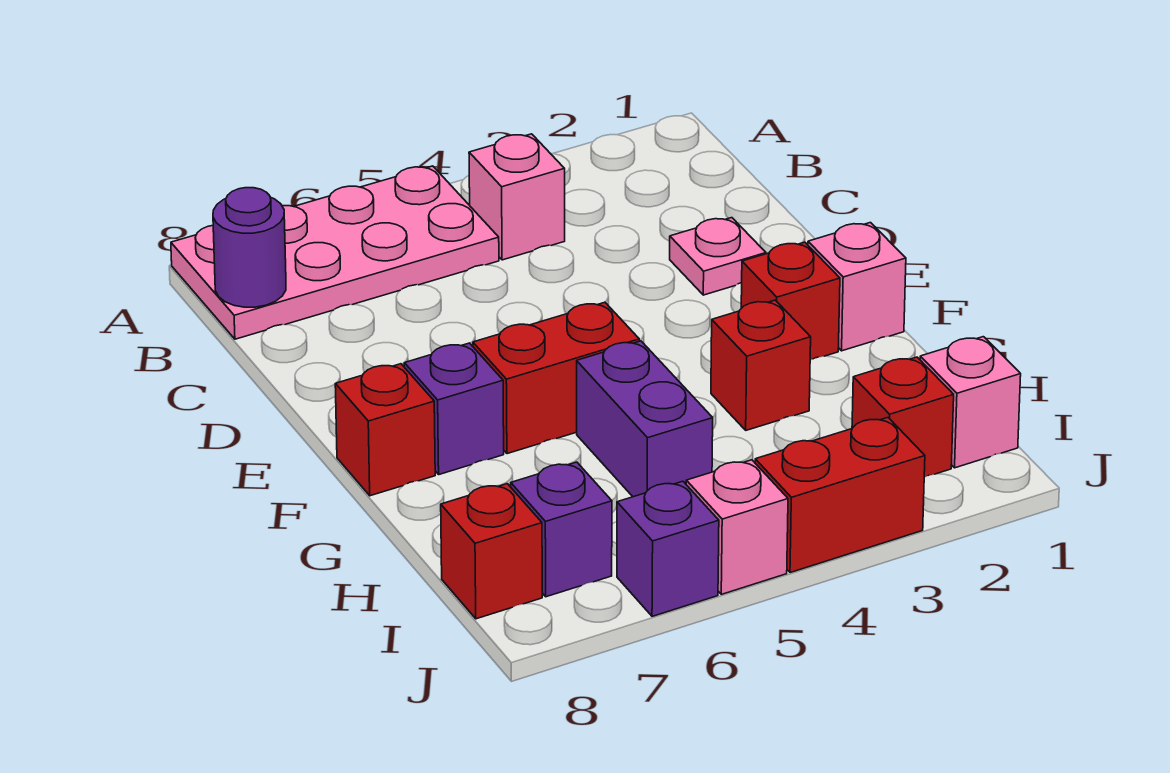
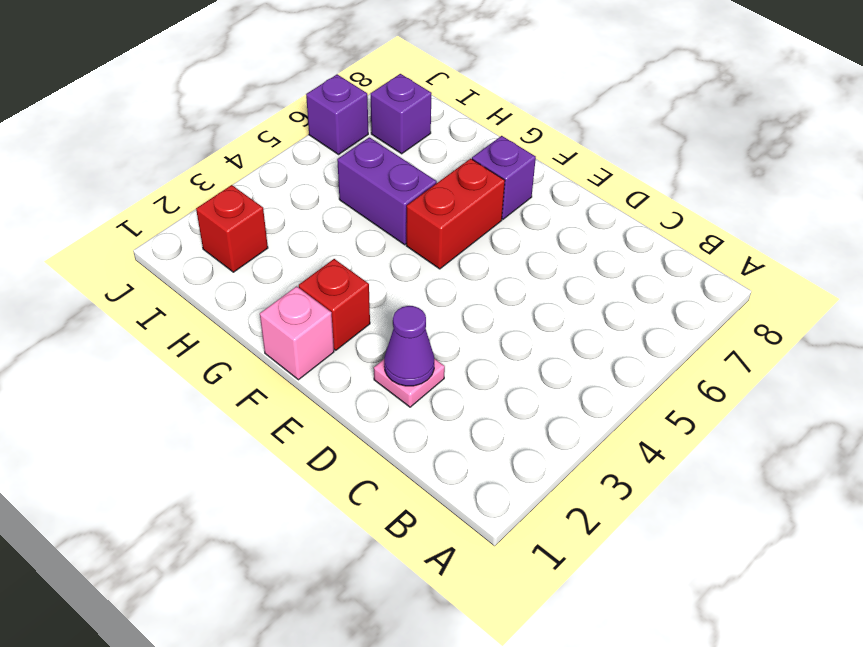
purple 1x1 cone [384,306,434,386] -> none
none -> pink 2x4 plate [171,166,499,339]
none -> pink 1x1 brick [469,134,565,260]
none -> red 1x1 brick [335,364,435,496]

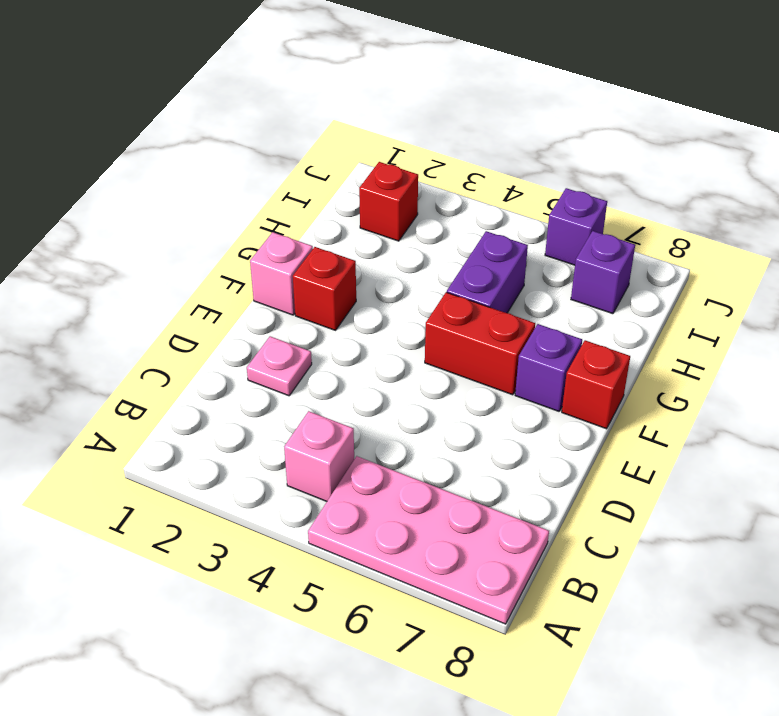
none -> red 1x1 brick [711,300,811,430]
none -> pink 1x1 brick [920,337,1021,468]
none -> red 1x1 brick [441,484,542,619]

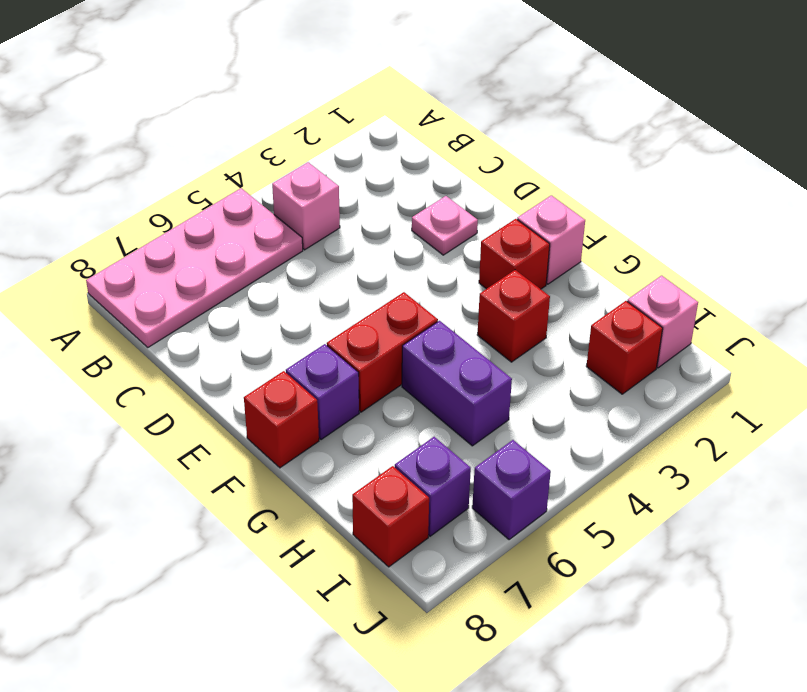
none -> red 1x2 brick [755,418,925,573]
none -> pink 1x1 brick [686,460,788,594]
none -> purple 1x1 round brick [213,188,286,307]

